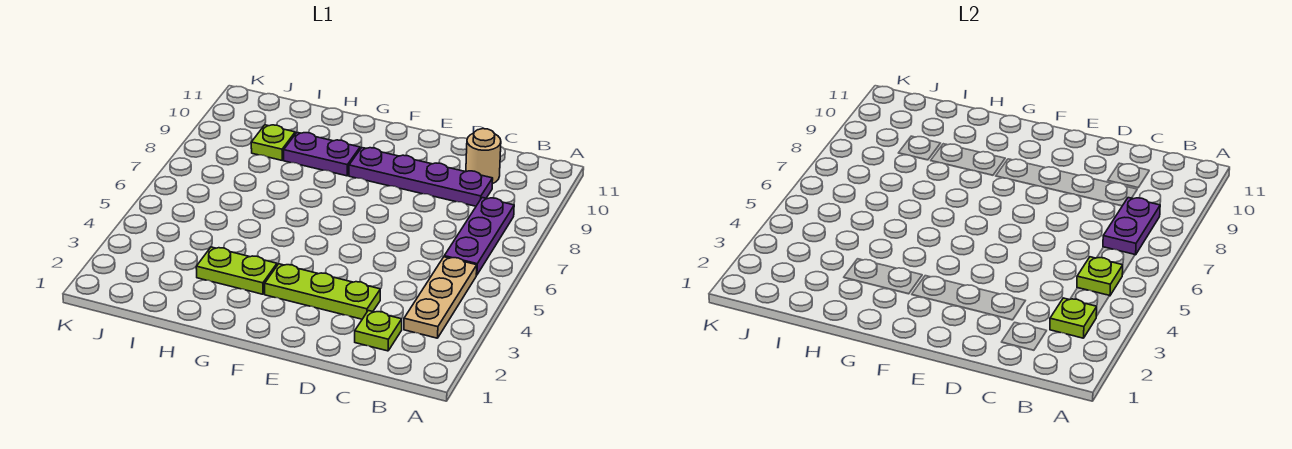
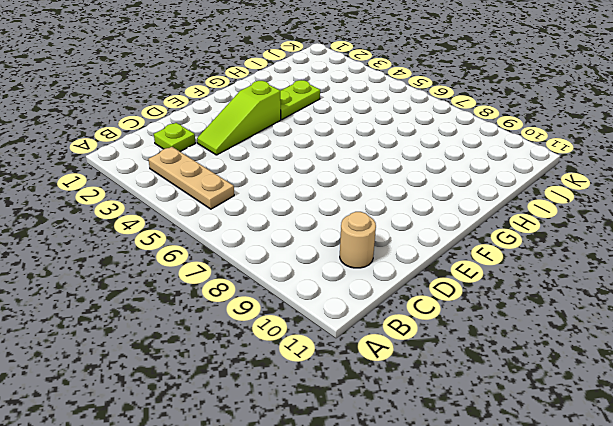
lime 1x3 slope [197,81,281,155] -> lime 1x3 plate [265,264,380,319]
none -> purple 1x3 plate [444,198,514,275]
none -> purple 1x4 plate [349,148,493,206]
none -> purple 1x2 plate [284,132,360,176]

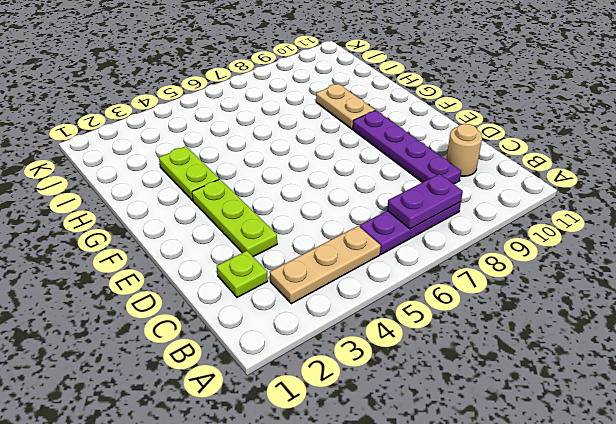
tan 1x2 plate [316,84,375,129] -> purple 1x2 plate [284,132,360,176]
none -> lime 1x1 plate [251,125,295,160]
none -> lime 1x1 plate [1050,298,1097,338]
none -> lime 1x1 plate [1077,257,1123,296]

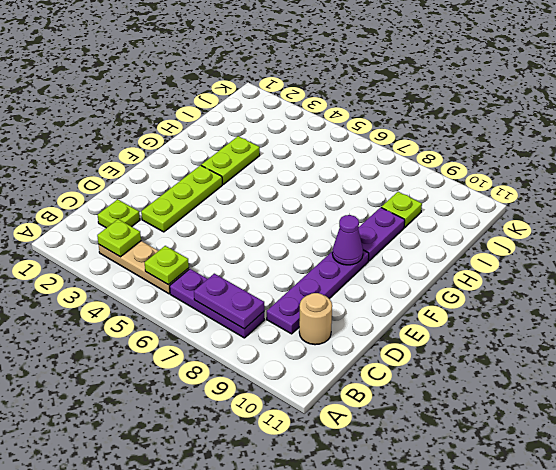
purple 1x1 cone [332,215,363,265] -> none

